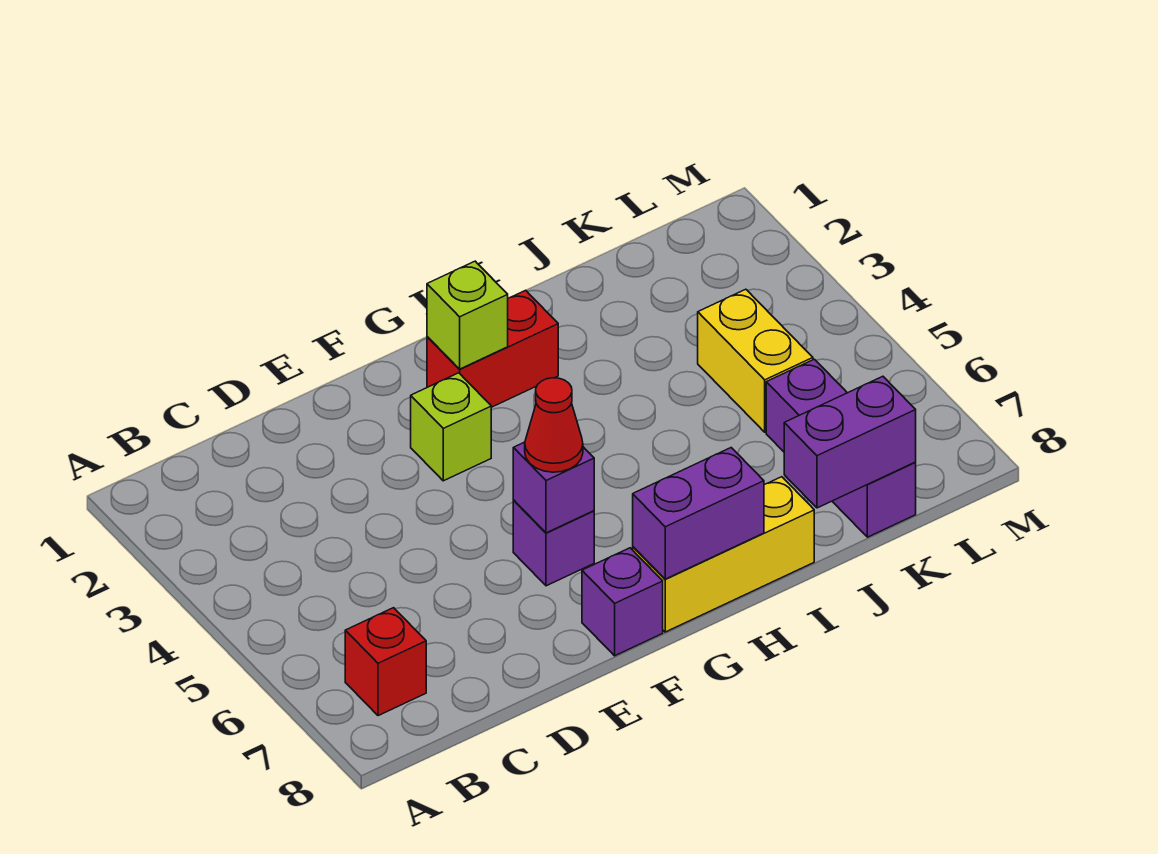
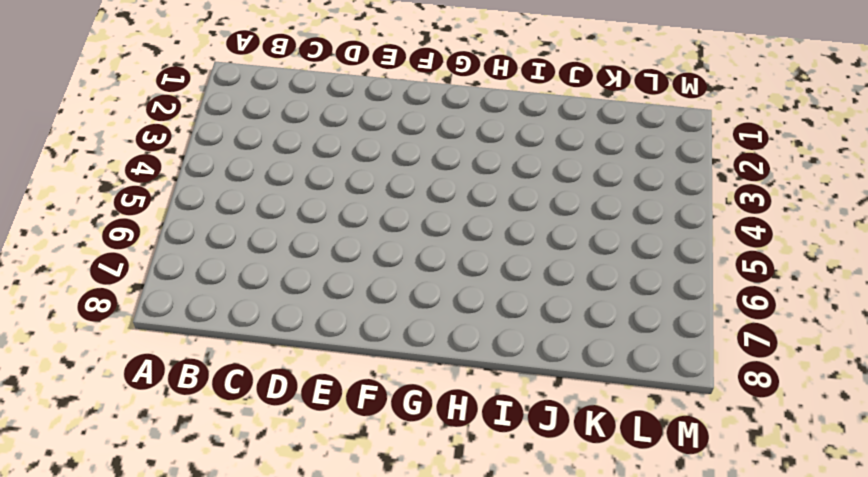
none -> red 1x1 brick [345,608,426,716]
none -> lime 1x1 brick [411,373,491,481]
none -> purple 1x1 brick [513,501,594,586]

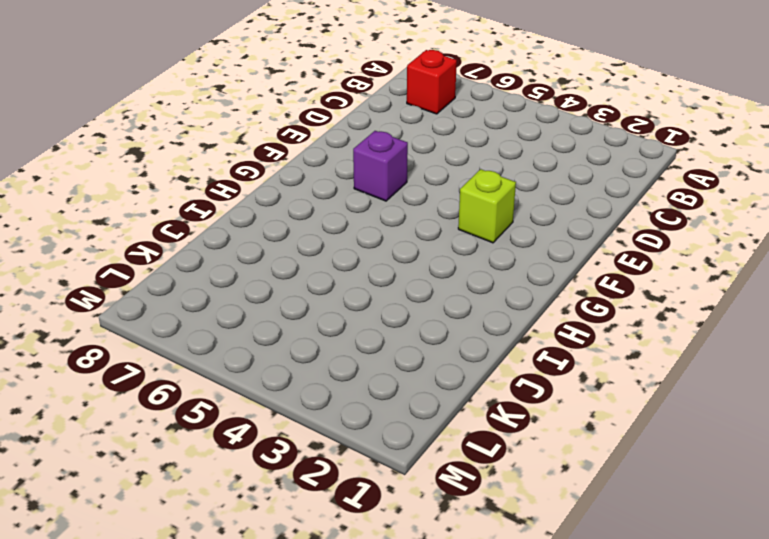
none -> purple 1x1 brick [582,548,663,656]
none -> red 1x2 brick [427,290,558,407]
none -> yellow 1x3 brick [633,477,814,632]

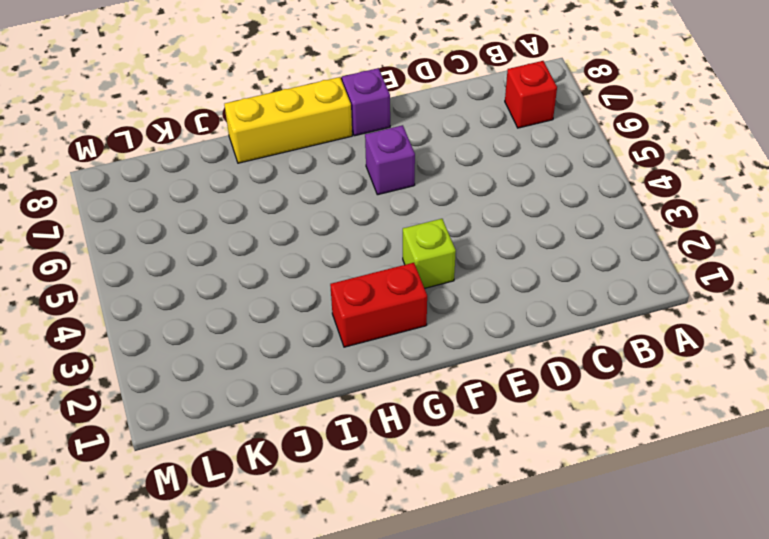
none -> yellow 1x2 brick [698,289,813,432]
none -> purple 1x3 brick [766,359,916,537]
none -> purple 1x1 brick [513,442,594,533]

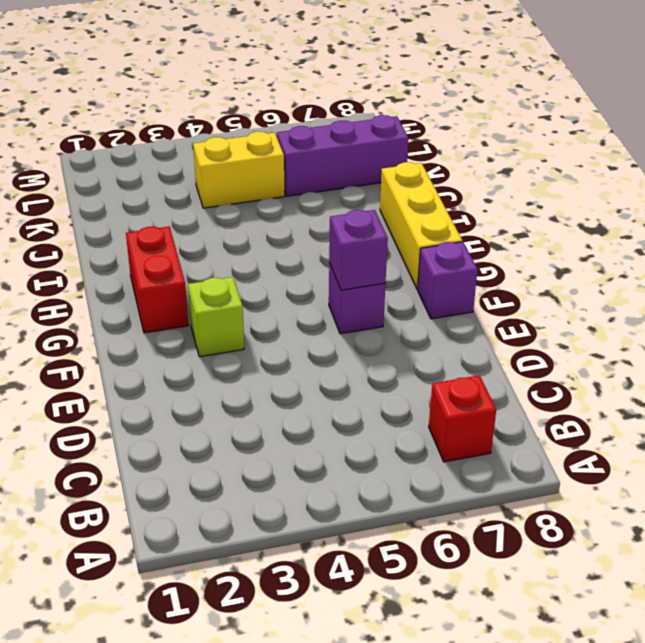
none -> lime 1x1 brick [427,261,508,369]
none -> purple 1x2 brick [633,448,764,579]
none -> purple 1x2 brick [784,376,916,508]

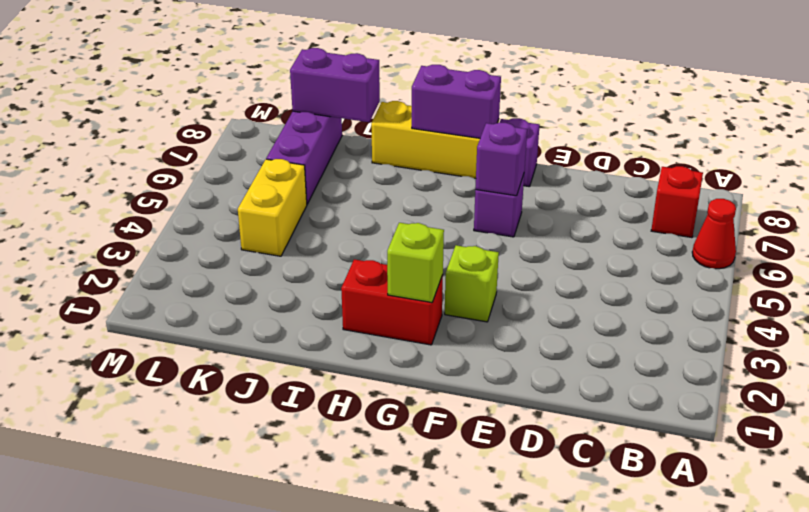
red 1x1 cone [692,199,736,269] -> red 1x1 cone moved to [525,378,583,472]

